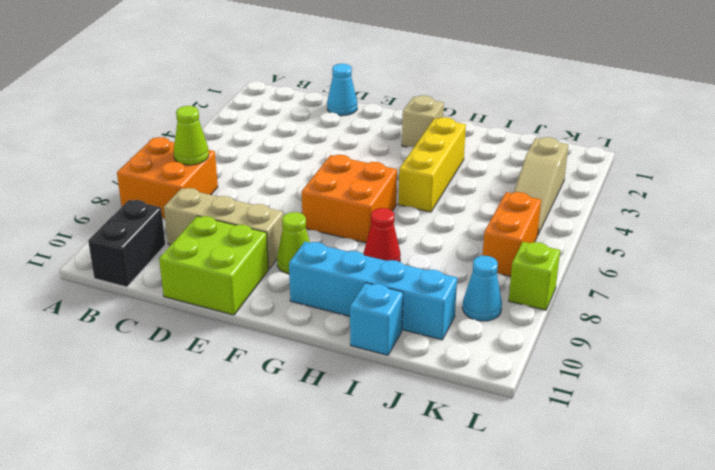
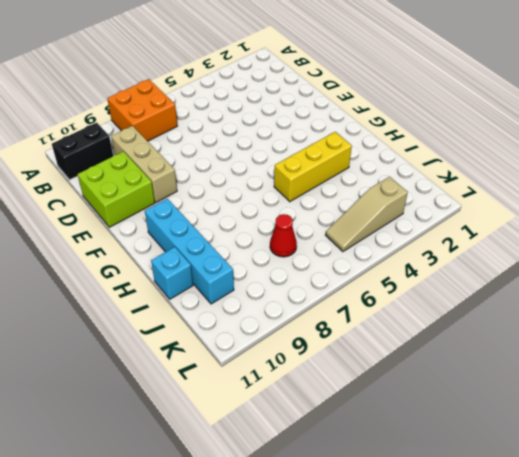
red 1x1 cone [270,214,297,257] -> red 1x1 cone moved to [364,208,401,262]
none -> cyan 1x1 cone [327,64,357,116]
none -> orange 2x2 brick [302,155,397,243]
none -> lime 1x1 cone [277,212,310,274]

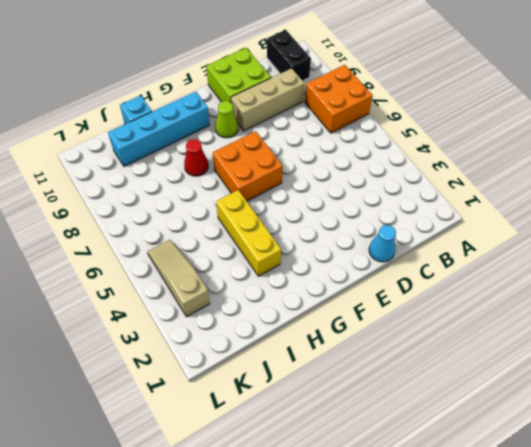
none -> tan 1x1 brick [402,95,444,147]
none -> orange 1x2 brick [483,192,541,277]
none -> cyan 1x1 cone [462,256,502,321]

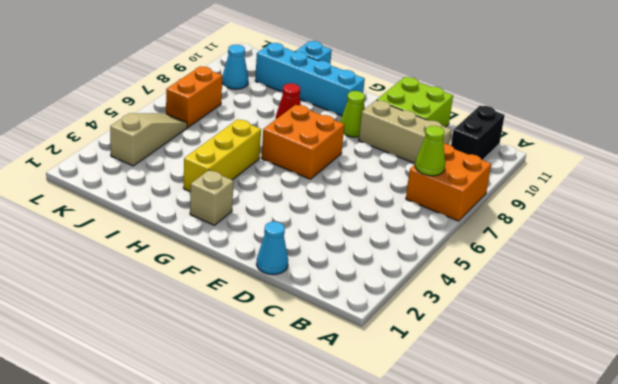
none -> lime 1x1 brick [509,242,560,310]

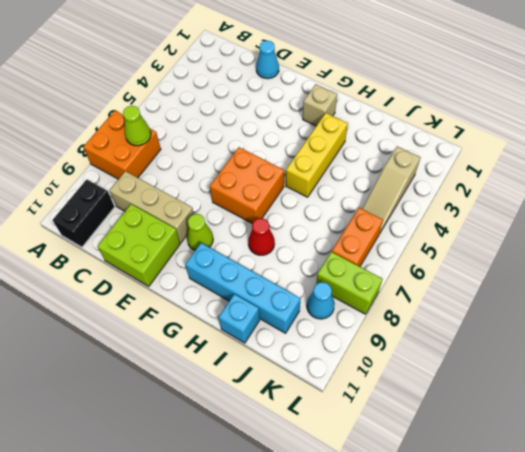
lime 1x2 brick [316,252,382,314] -> lime 1x1 brick [509,242,560,310]

